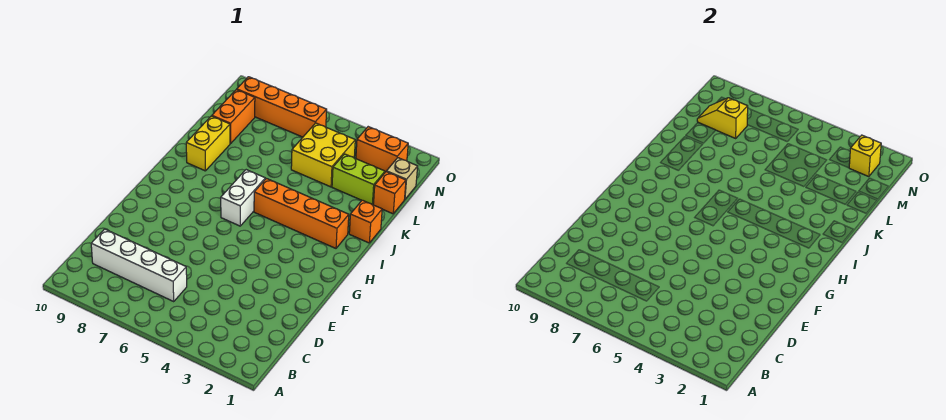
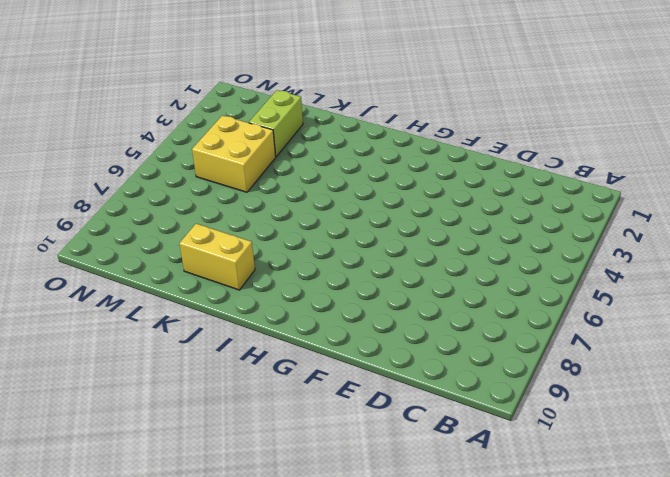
none -> white 1x4 brick [91,229,187,301]
none -> white 1x2 brick [221,170,265,226]
none -> orange 1x4 brick [254,179,349,248]

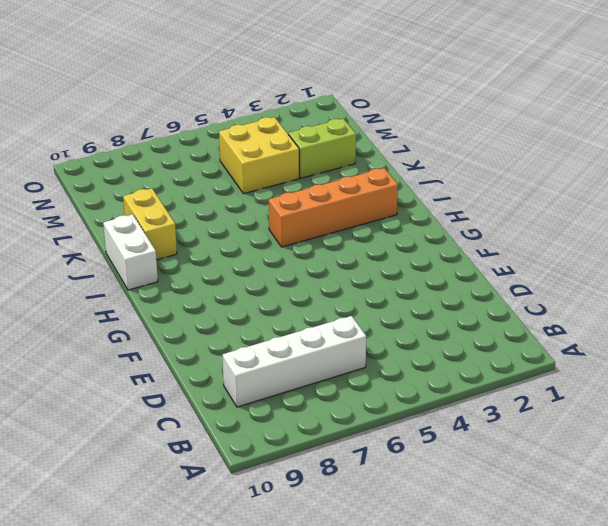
white 1x2 brick [103,214,158,290] -> white 1x2 brick moved to [221,170,265,226]
none -> orange 1x1 brick [349,200,382,243]
none -> orange 1x1 brick [373,172,406,214]
none -> orange 1x2 brick [212,90,255,143]

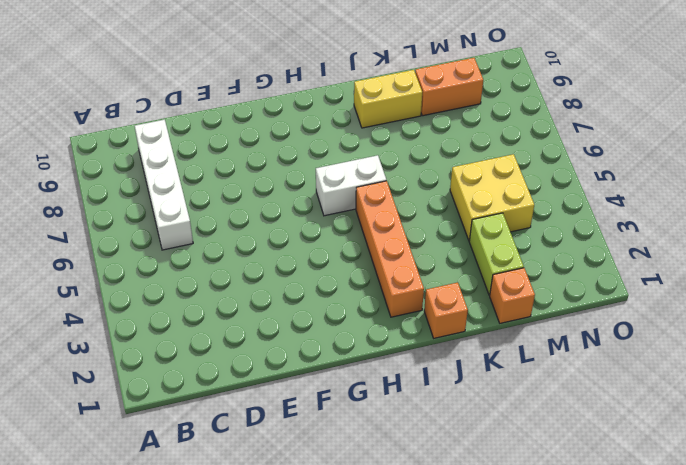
none -> tan 1x1 brick [387,158,418,199]
none -> orange 1x2 brick [356,127,408,172]
none -> orange 1x4 brick [237,77,327,137]

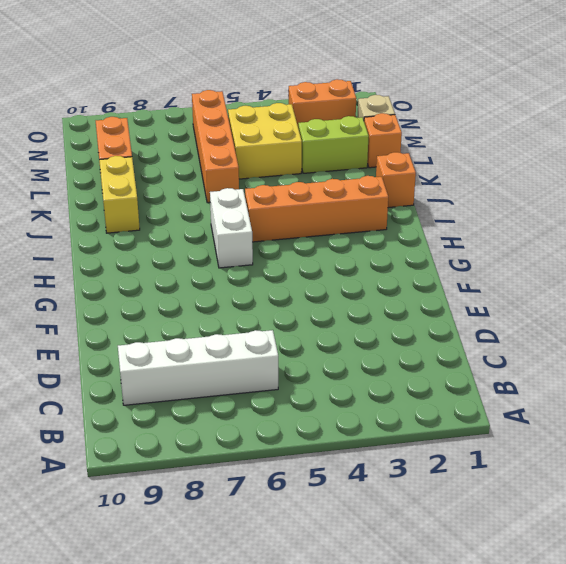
orange 1x4 brick [192,90,239,203] -> orange 1x4 brick turned to [237,77,327,137]
none -> yellow 1x2 slope [697,98,748,138]
none -> yellow 1x1 brick [849,135,881,176]

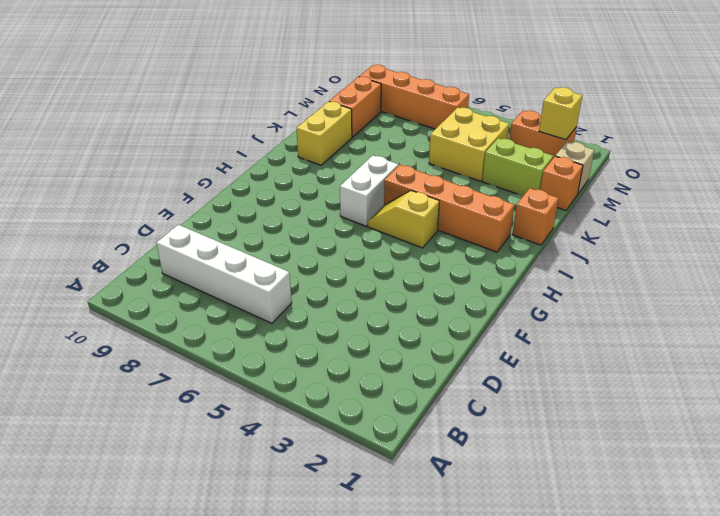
yellow 1x2 slope [368,190,440,248] -> yellow 1x2 slope moved to [697,98,748,138]

